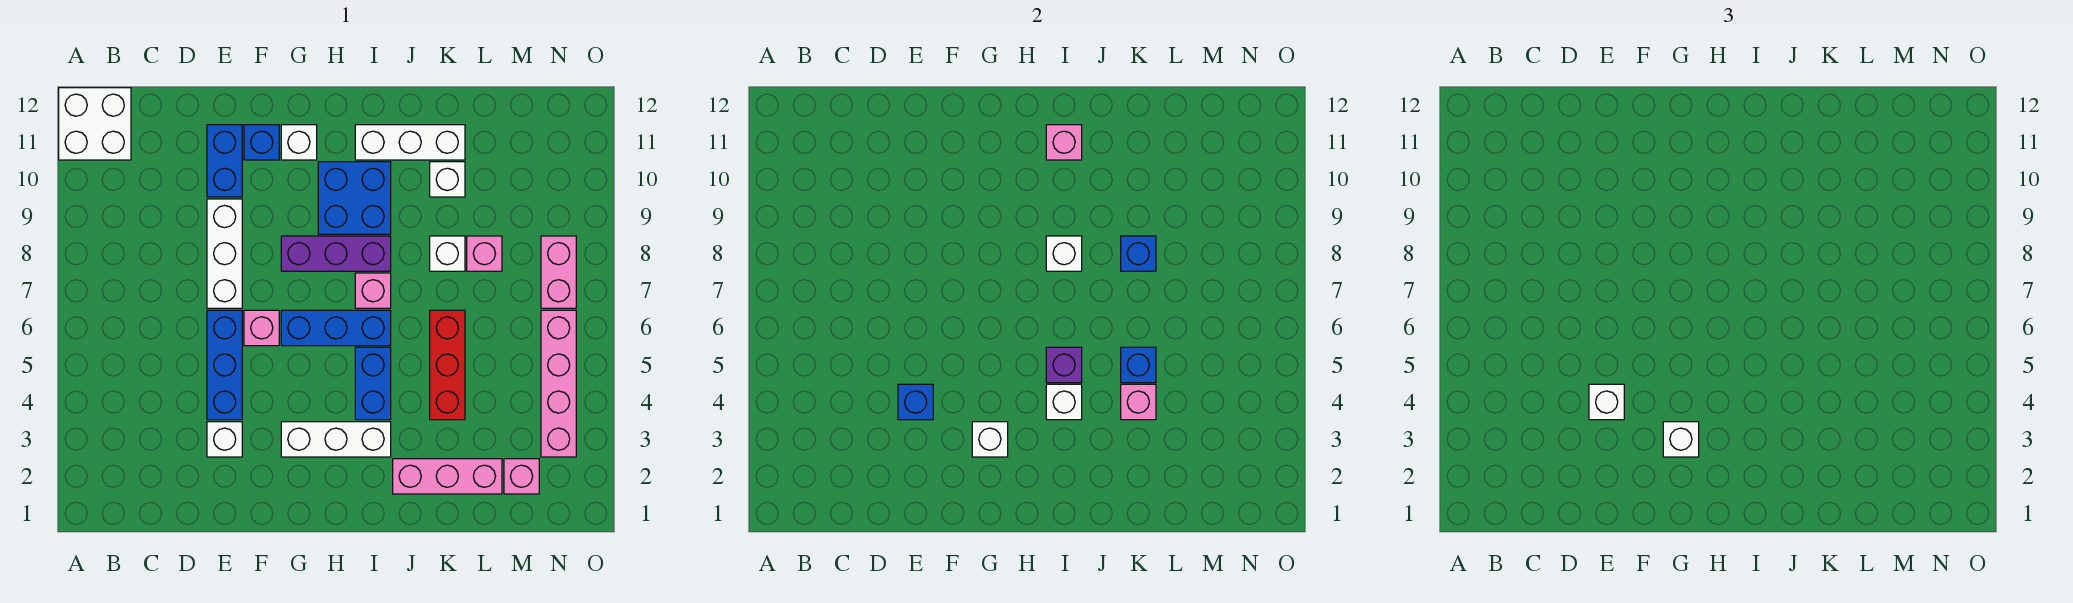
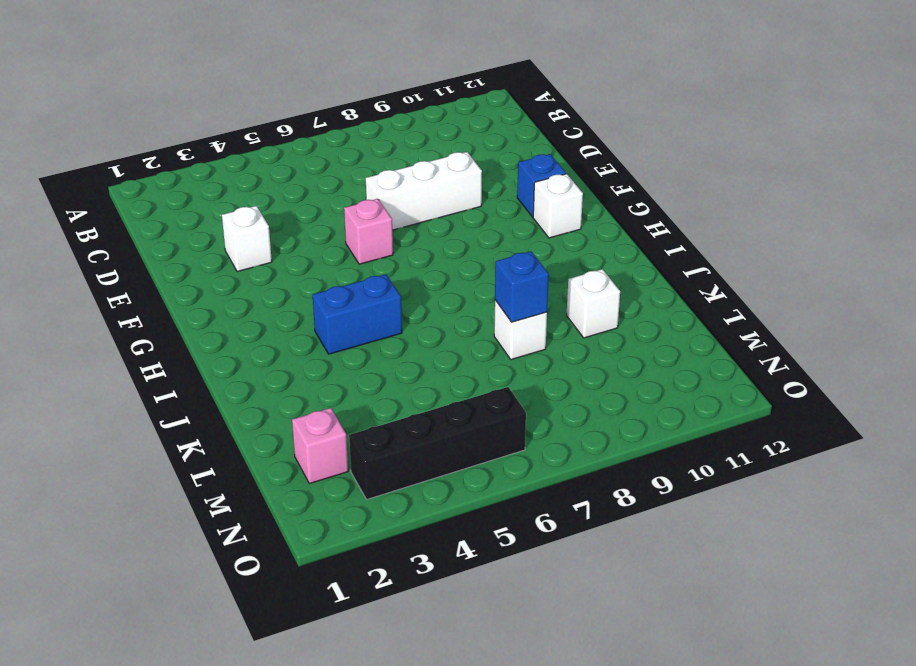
black 1x4 brick [349,387,526,499] -> pink 1x4 brick [541,310,576,457]
none -> white 2x2 brick [59,88,131,160]
none -> blue 1x3 brick [207,310,242,420]
none -> blue 1x2 brick [207,125,242,197]
none -> white 1x3 brick [281,422,391,457]

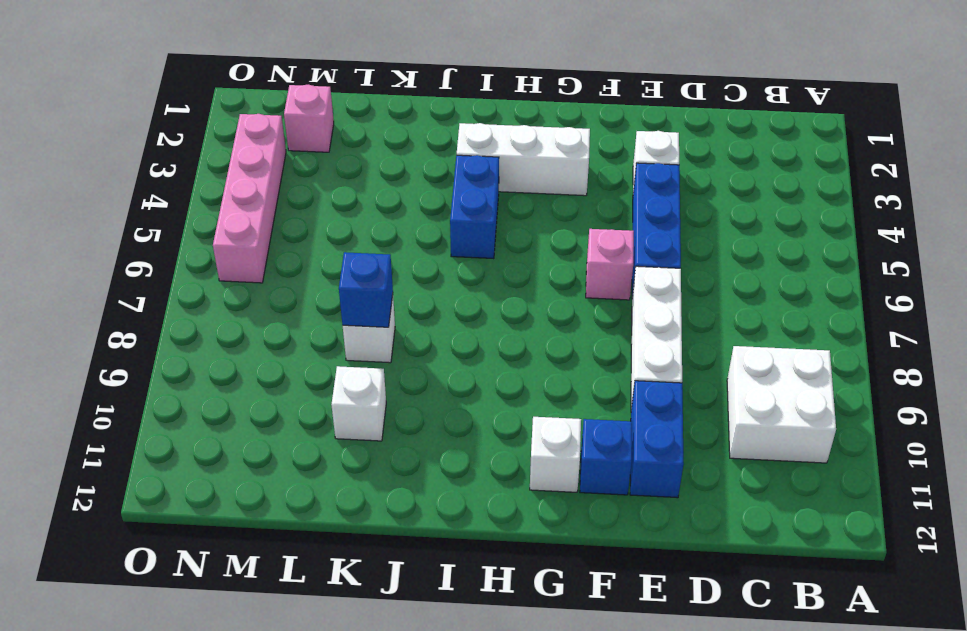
white 2x2 brick [727,346,836,463] -> white 2x2 brick moved to [59,88,131,160]
none -> blue 1x3 brick [281,310,391,346]
none -> purple 1x3 brick [281,236,391,271]
none -> blue 2x2 brick [318,162,391,234]
none -> pink 1x1 brick [355,273,391,308]

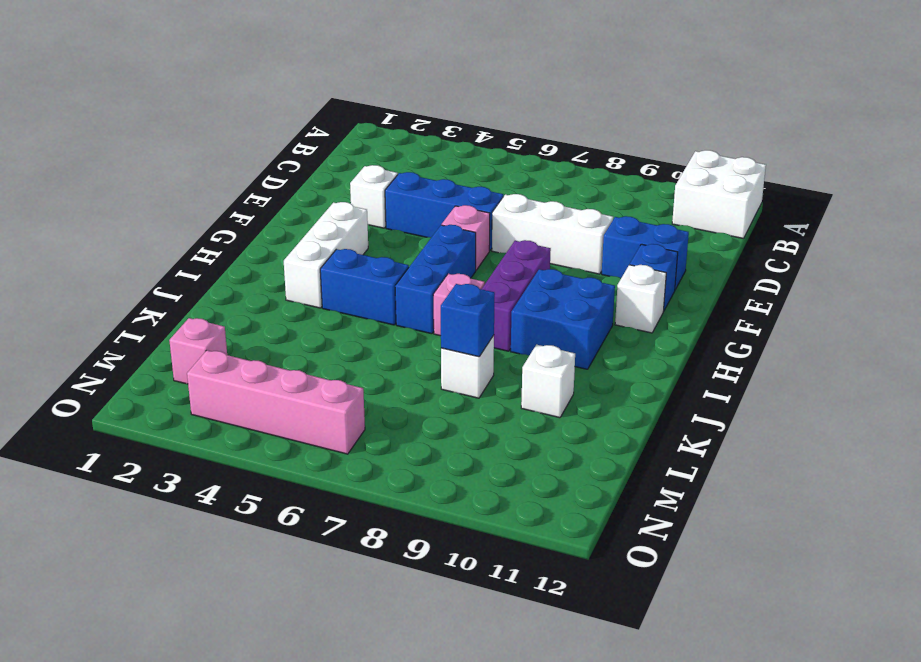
none -> white 1x3 brick [355,125,465,160]
none -> pink 1x3 brick [393,459,502,494]
none -> red 1x3 brick [430,310,465,420]
none -> pink 1x1 brick [467,236,502,271]

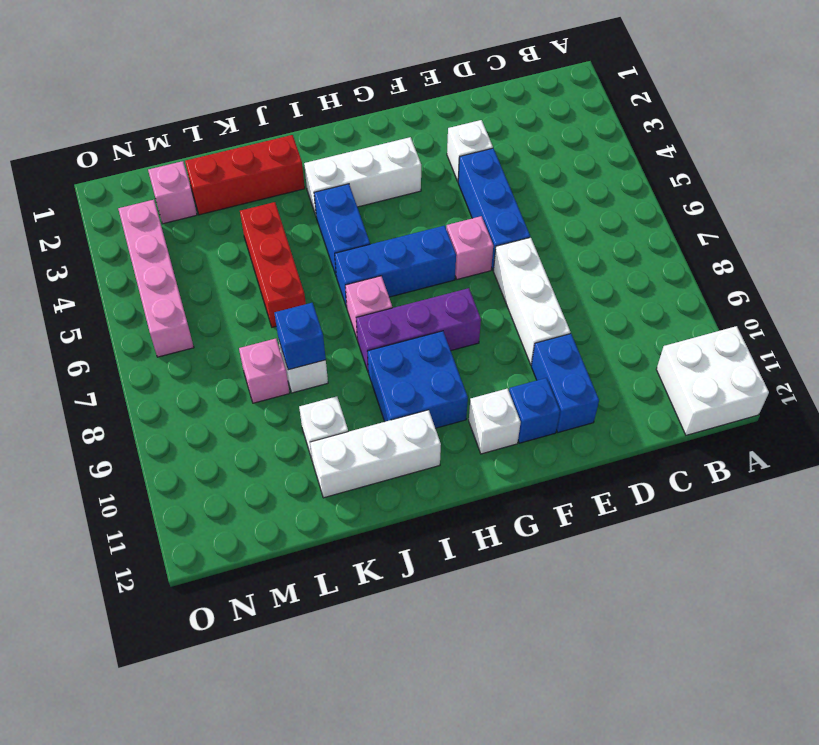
red 1x3 brick [185,135,305,215] -> pink 1x3 brick [393,459,502,494]
none -> pink 1x2 brick [541,236,576,308]
none -> blue 1x1 brick [898,384,933,420]
none -> white 1x1 brick [972,422,1008,457]
none -> white 1x1 brick [1046,384,1082,420]

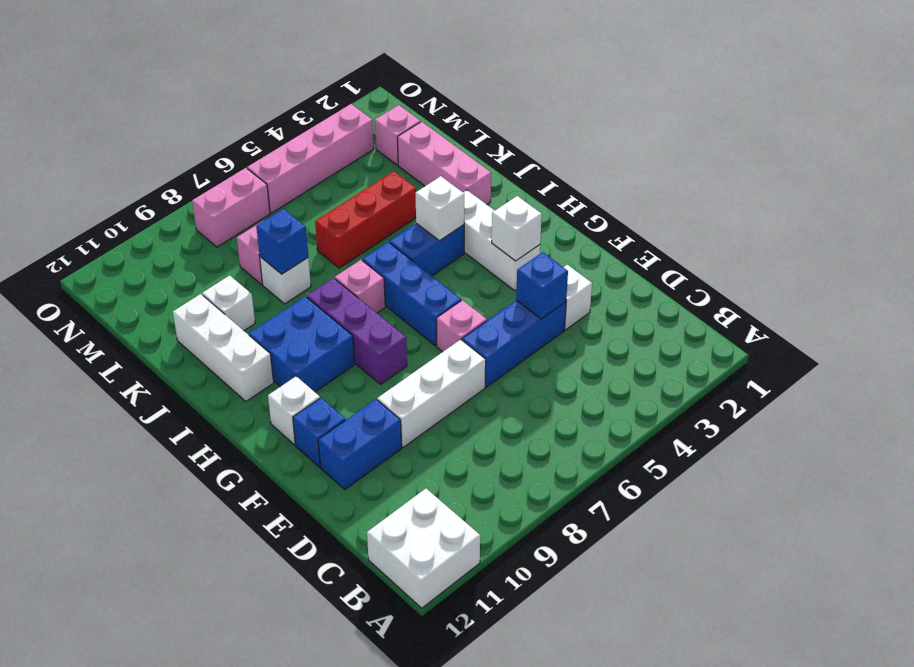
none -> purple 1x1 brick [1046,347,1082,383]
none -> white 1x1 brick [1046,236,1082,271]
none -> pink 1x1 brick [1046,125,1082,160]
none -> pink 1x1 brick [1121,384,1156,420]

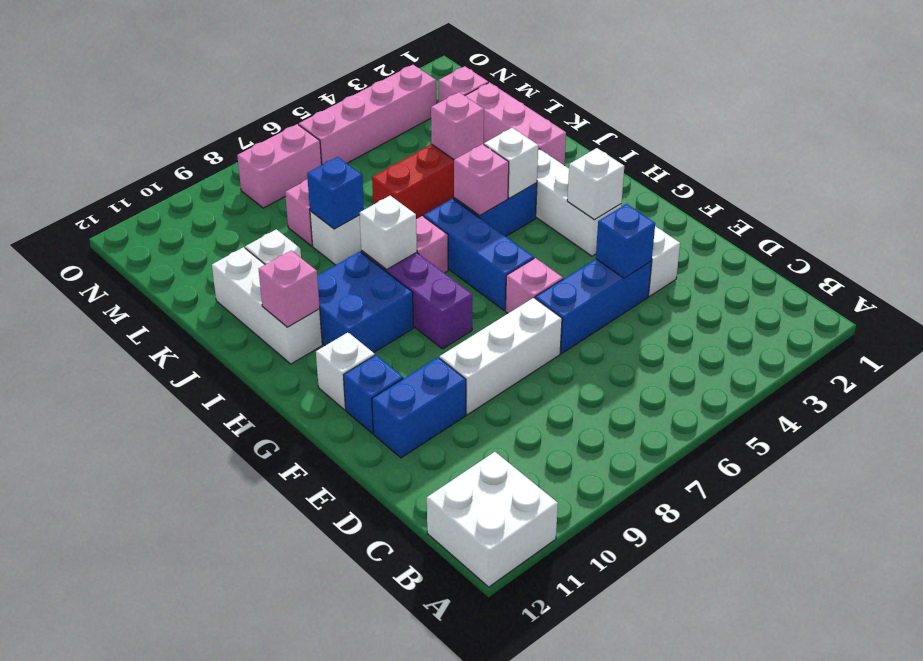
pink 1x1 brick [454,144,509,216] -> purple 1x1 brick [1046,347,1082,383]
none -> blue 1x1 brick [1121,347,1156,383]
none -> white 1x1 brick [1589,384,1624,420]
none -> white 1x1 brick [1663,422,1699,457]

